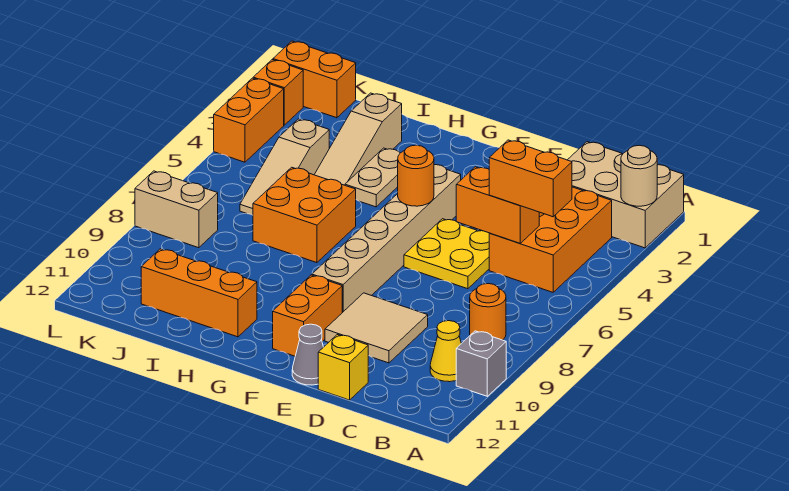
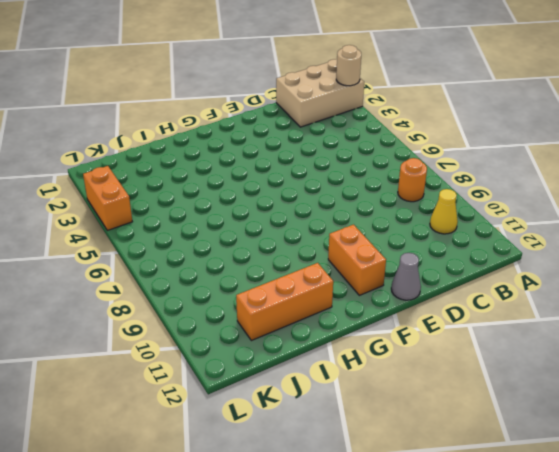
none -> grey 1x1 brick [456,331,506,396]
none -> orange 2x3 brick [489,187,612,292]
none -> yellow 2x2 plate [404,219,489,289]

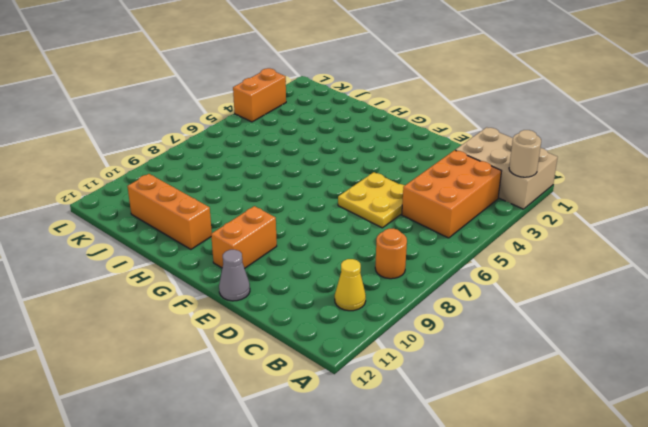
none -> grey 1x1 brick [456,331,506,396]
none -> tan 2x2 tile [325,293,428,363]
none -> yellow 1x1 brick [318,335,368,400]

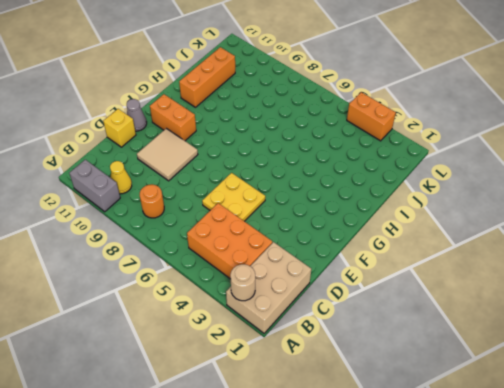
grey 1x2 brick [69,160,120,212] -> grey 1x1 brick [456,331,506,396]
none -> tan 1x6 brick [312,165,461,313]
none -> tan 1x2 plate [345,148,400,207]
none -> orange 2x2 brick [253,167,356,263]

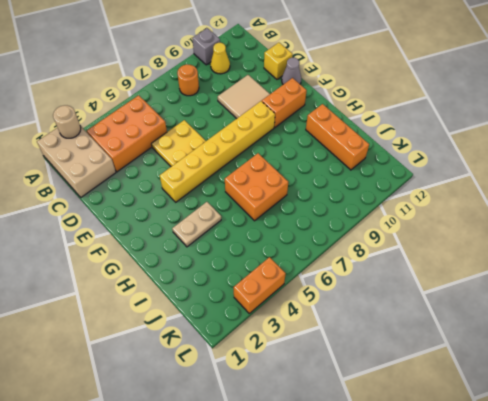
yellow 1x6 brick [160,101,275,202] -> tan 1x6 brick [312,165,461,313]
none -> tan 1x3 slope [314,93,402,185]
none -> tan 1x3 slope [240,119,329,215]
none -> orange 1x2 brick [273,41,356,118]

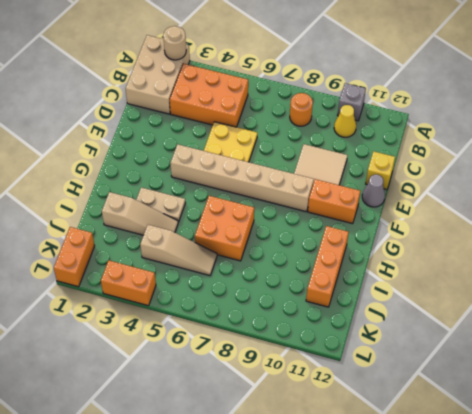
none -> tan 1x2 brick [135,171,218,248]
none -> orange 1x1 brick [253,60,303,125]
none -> orange 1x2 brick [456,167,539,243]

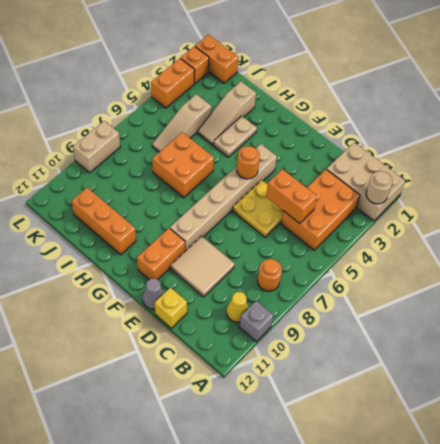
tan 1x2 brick [73,121,120,173] -> tan 1x2 brick turned to [135,171,218,248]
none -> orange 1x2 brick [489,140,572,217]

